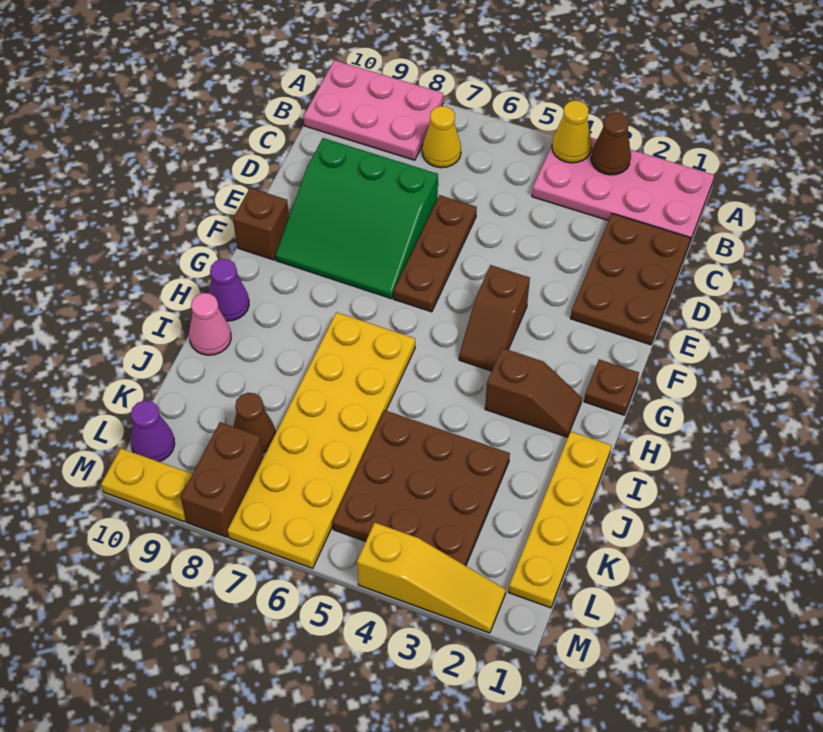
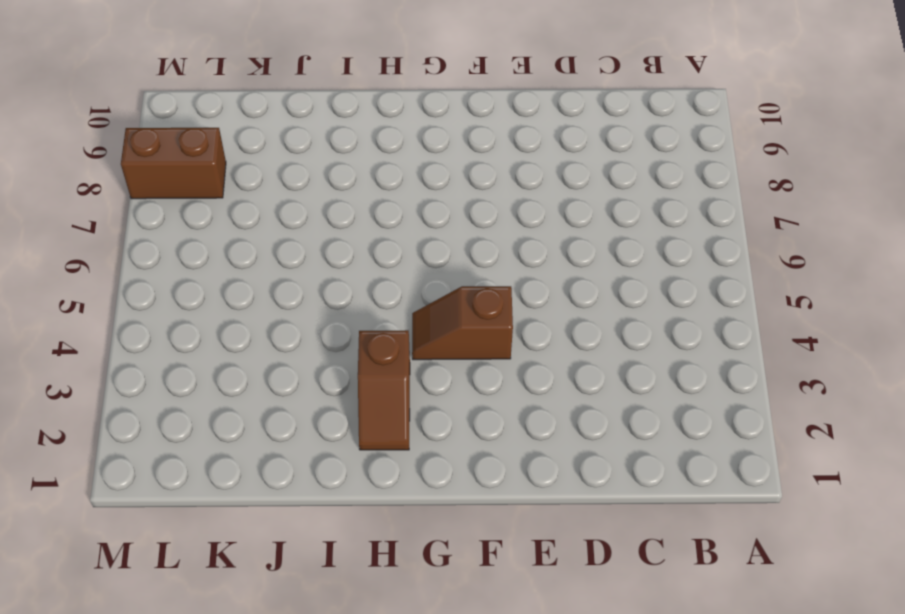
none -> pink 2x4 plate [532,138,714,244]
none -> pink 2x3 plate [304,60,443,160]
none -> yellow 1x1 cone [422,106,461,168]

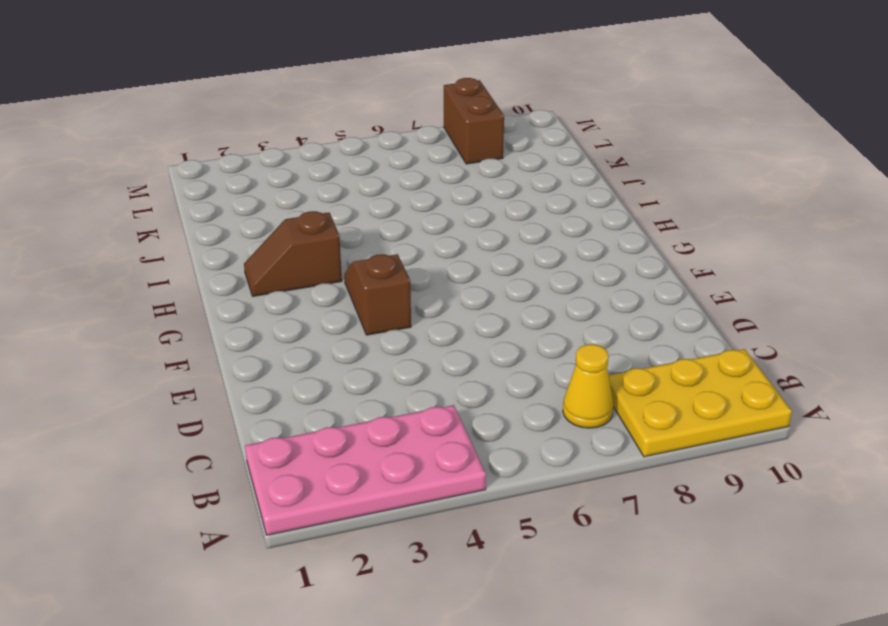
yellow 2x3 plate [609,349,792,457] -> pink 2x3 plate [304,60,443,160]
none -> brown 2x3 plate [570,213,690,345]
none -> brown 1x3 plate [394,195,477,312]
none -> green 3x3 slope [275,138,438,299]

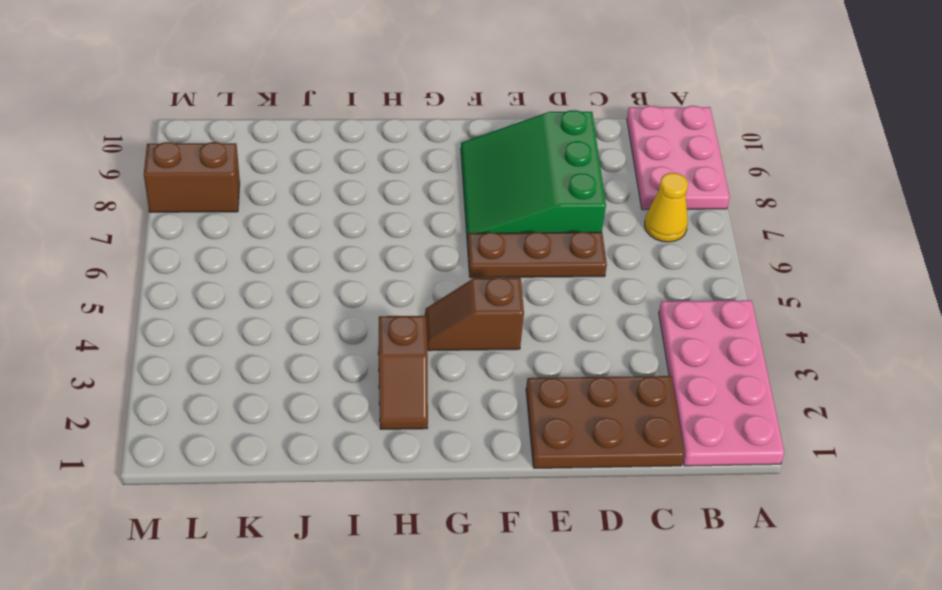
none -> brown 1x1 brick [233,188,289,260]
none -> brown 1x1 plate [584,359,639,415]
none -> yellow 2x6 plate [228,312,415,568]

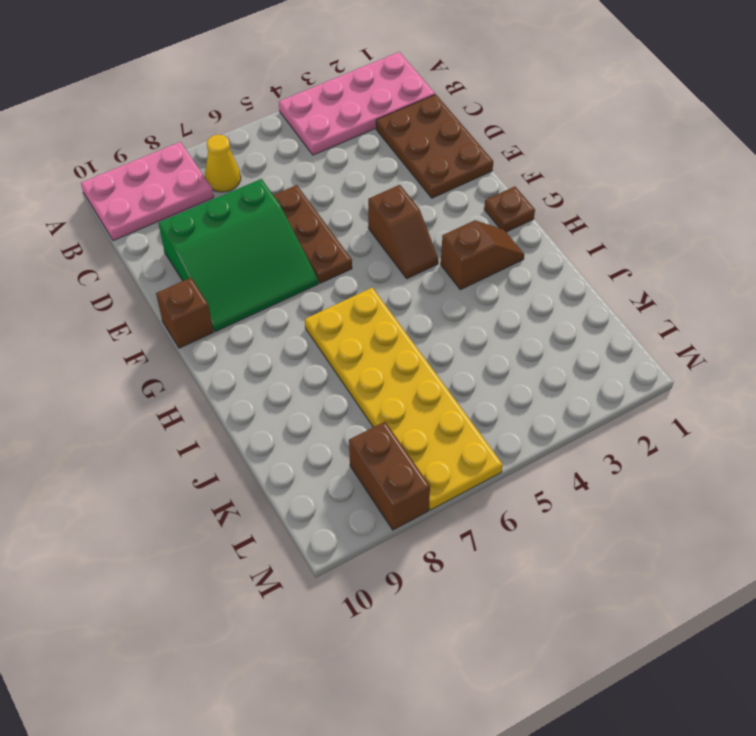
none -> purple 1x1 cone [209,259,249,321]
none -> yellow 1x4 plate [509,431,611,608]
none -> pink 1x1 cone [189,293,231,355]

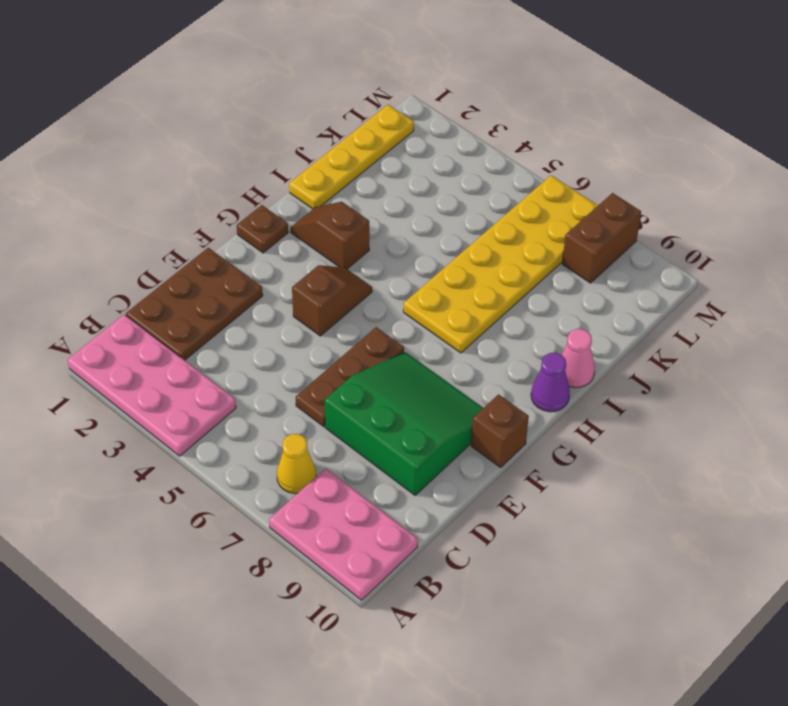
none -> brown 3x3 plate [333,410,510,566]
none -> brown 1x1 cone [233,393,275,453]
none -> purple 1x1 cone [131,401,175,462]

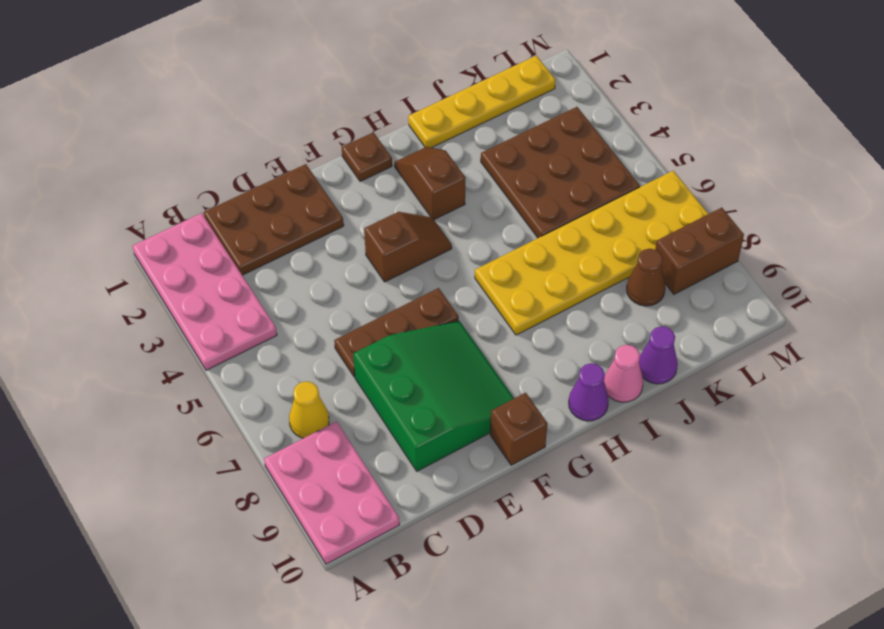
purple 1x1 cone [639,326,678,384] -> purple 1x1 cone moved to [131,401,175,462]
none -> yellow 1x3 slope [357,523,506,633]
none -> yellow 1x2 plate [101,448,192,522]
none -> brown 1x1 cone [591,113,631,175]

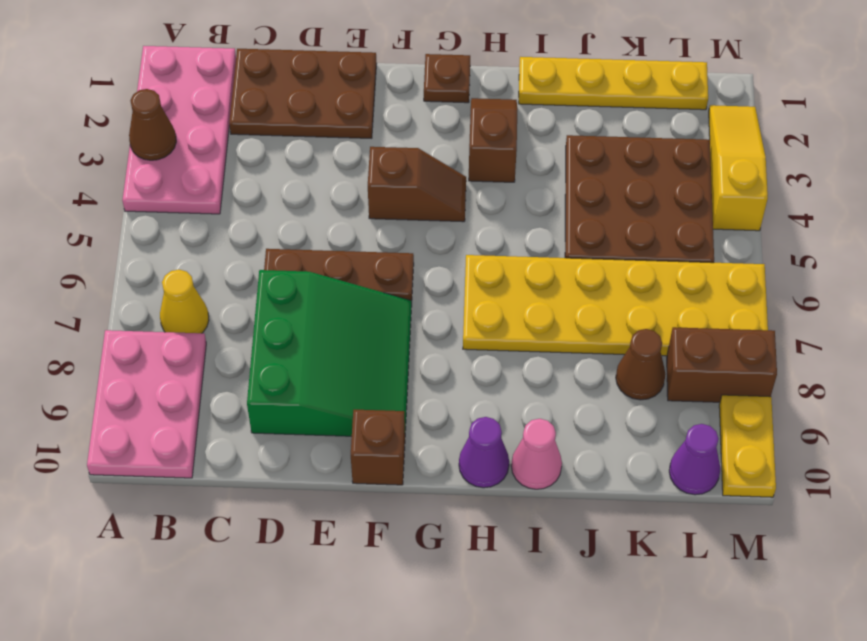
none -> yellow 1x1 cone [552,101,592,163]

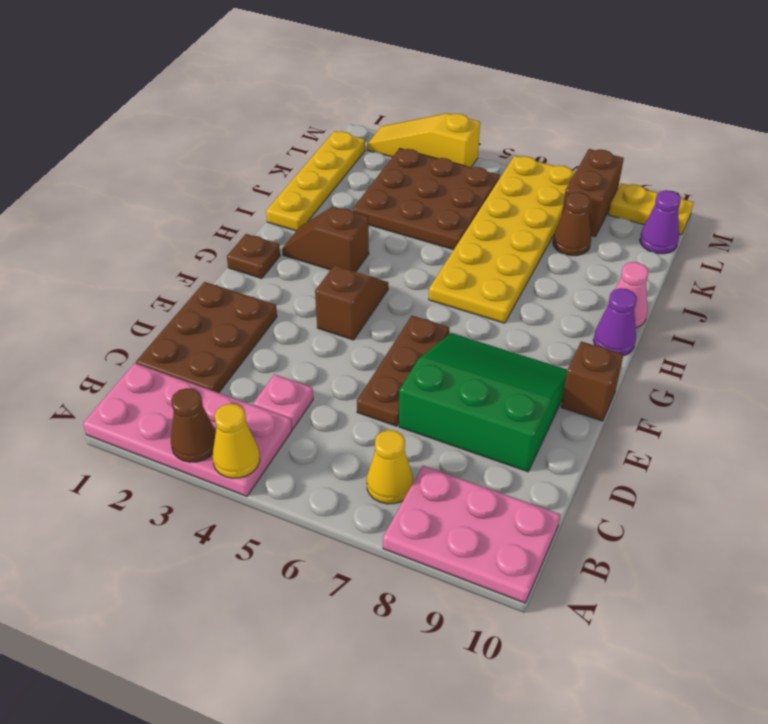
pink 1x1 plate [253,374,313,429] -> none

